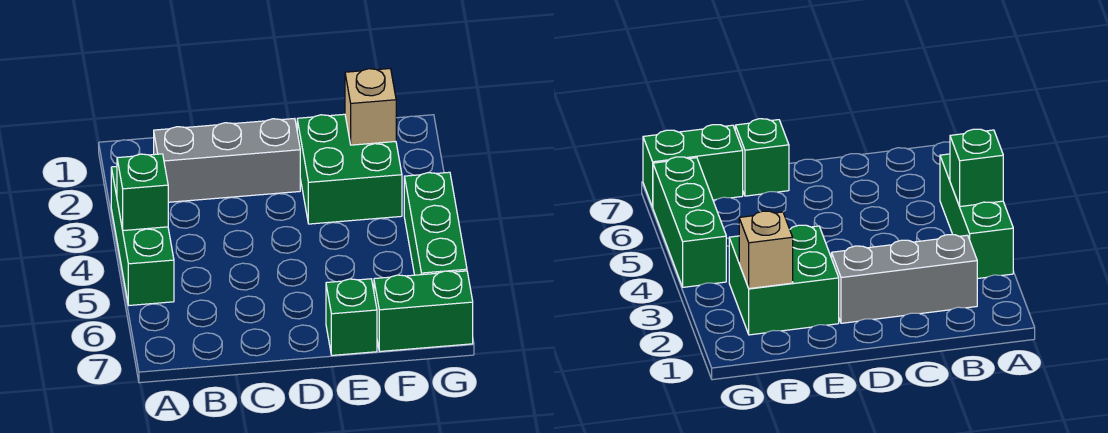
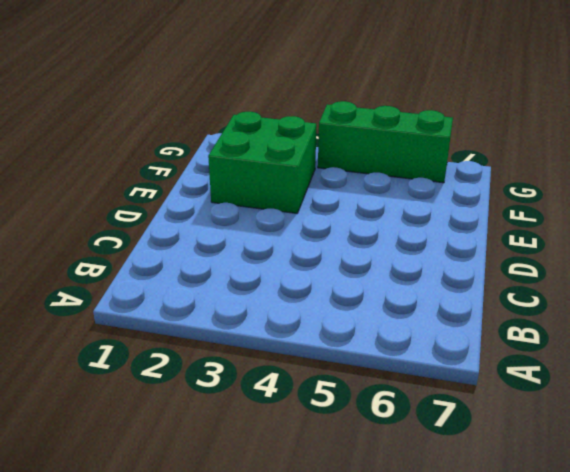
none -> green 1x3 brick [111,166,174,305]
none -> grey 1x3 brick [154,119,300,202]

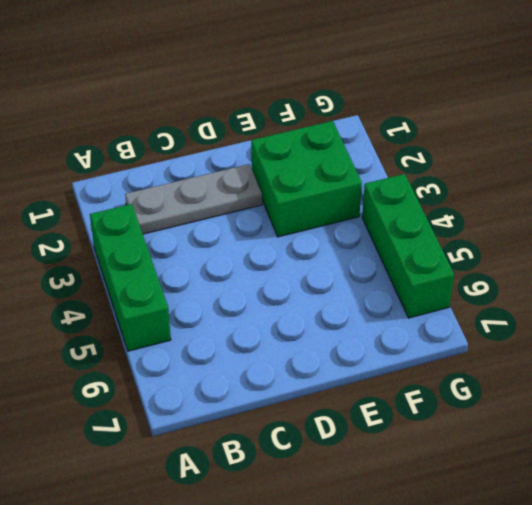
grey 1x3 plate [125,164,262,234] -> grey 1x3 brick [154,119,300,202]
none -> green 1x1 brick [326,279,377,355]
none -> green 1x2 brick [374,271,473,351]

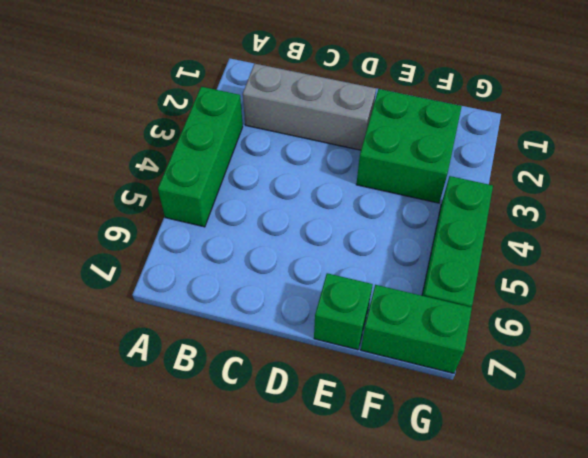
none -> green 1x1 brick [117,154,168,231]
none -> tan 1x1 brick [345,69,396,145]

